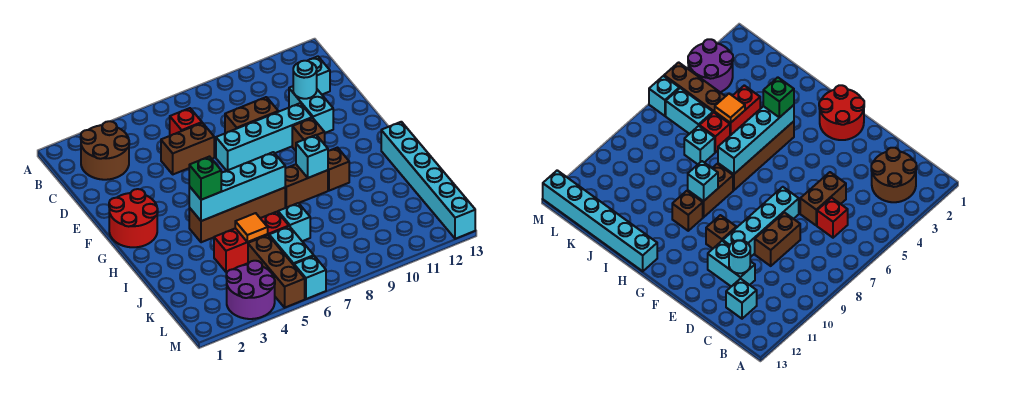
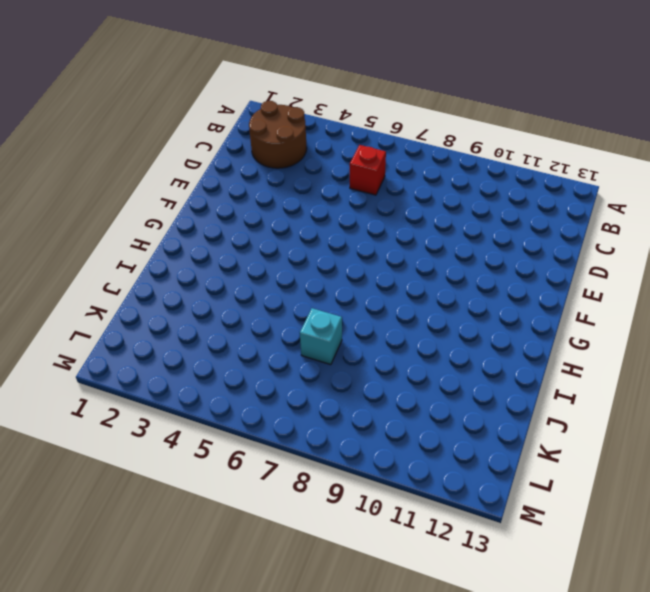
none -> cyan 1x1 brick [308,56,330,94]
none -> brown 1x2 brick [161,123,214,174]
none -> brown 1x2 brick [225,97,278,133]

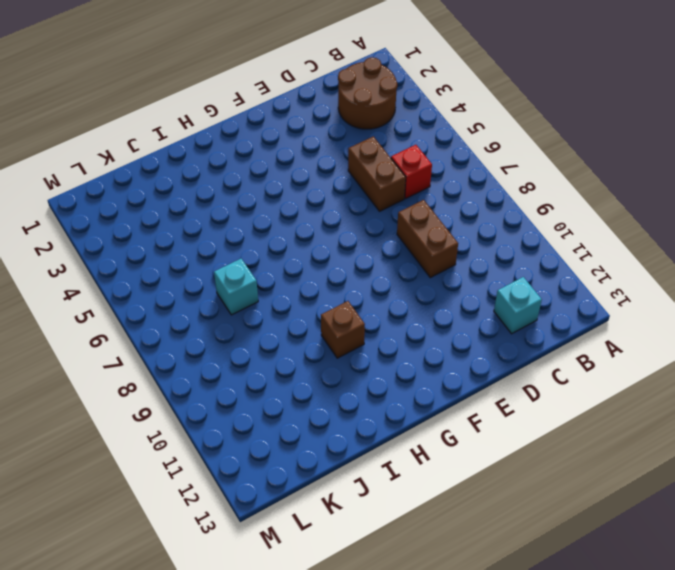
none -> cyan 1x2 brick [289,86,333,133]
none -> cyan 1x4 brick [216,103,312,171]
none -> red 2x2 round brick [109,189,158,247]

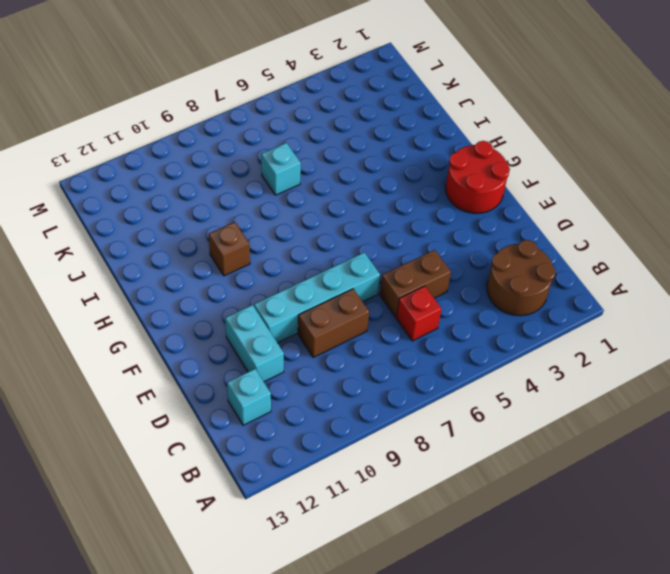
none -> brown 1x1 brick [292,118,325,151]
none -> brown 1x4 brick [189,188,285,242]
none -> brown 1x2 brick [285,164,328,208]

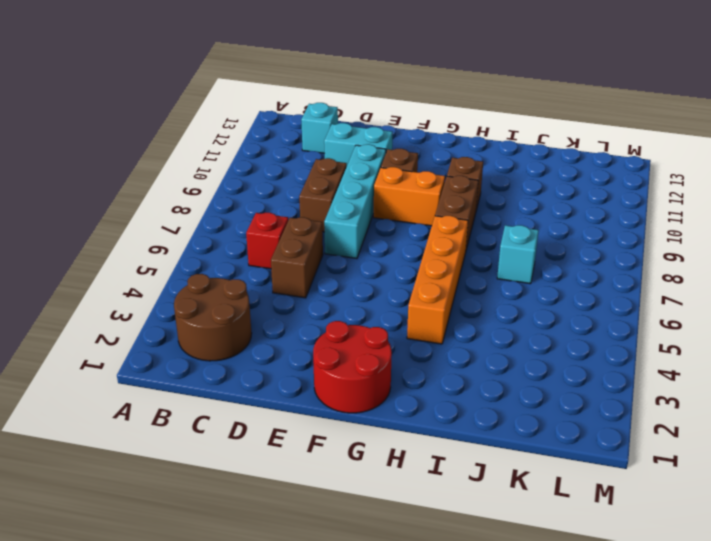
orange 1x2 brick [374,167,445,226] -> none
orange 1x4 brick [407,216,468,344] -> brown 1x4 brick [189,188,285,242]
none -> cyan 1x6 brick [381,122,475,239]
none -> red 1x2 brick [214,228,268,272]
none -> red 1x1 brick [260,212,289,235]

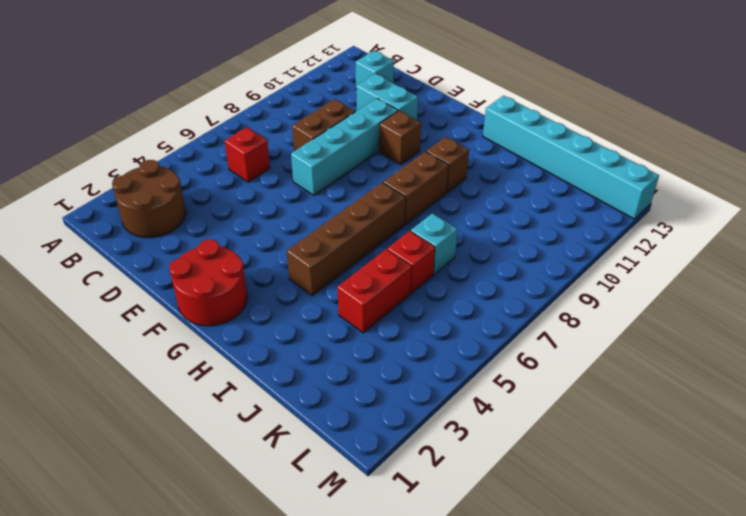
none -> brown 1x2 brick [161,123,214,174]
none -> brown 1x3 brick [248,235,305,308]
none -> cyan 1x2 brick [269,226,314,265]

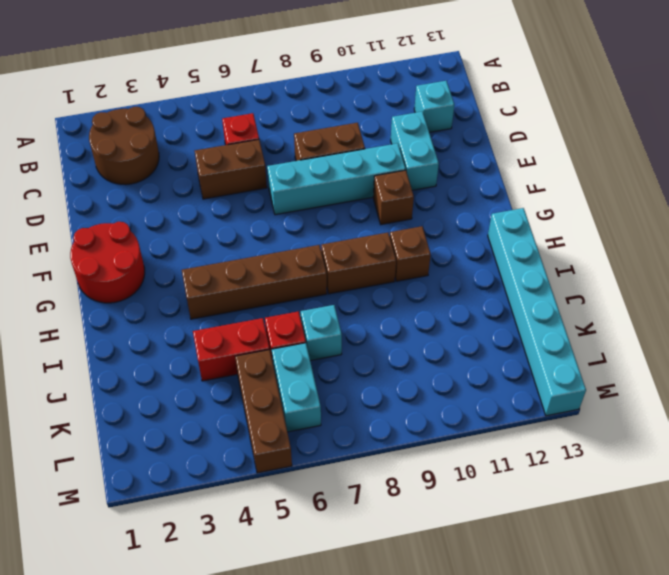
none -> purple 2x2 round brick [226,261,275,319]
none -> cyan 1x1 brick [294,256,326,299]
none -> cyan 1x1 round brick [293,61,317,99]

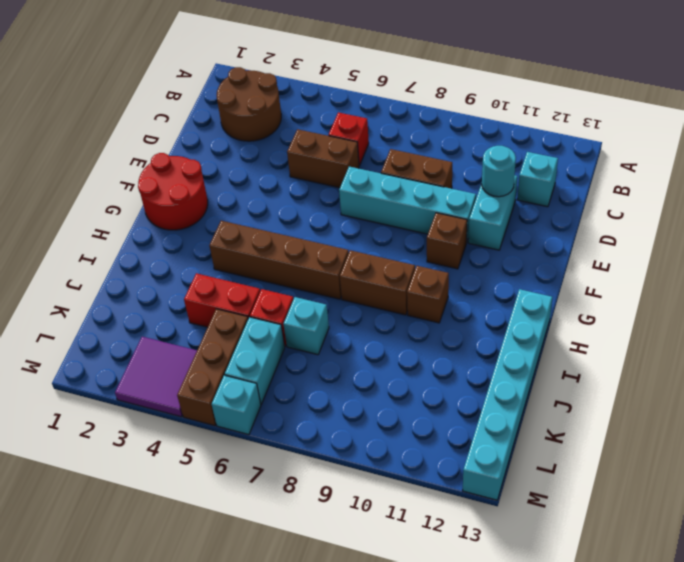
purple 2x2 tile [115,337,197,417] -> purple 2x2 round brick [226,261,275,319]
none -> cyan 1x4 brick [189,152,285,221]
none -> cyan 1x1 brick [296,135,328,178]
none -> orange 1x1 tile [235,213,268,242]

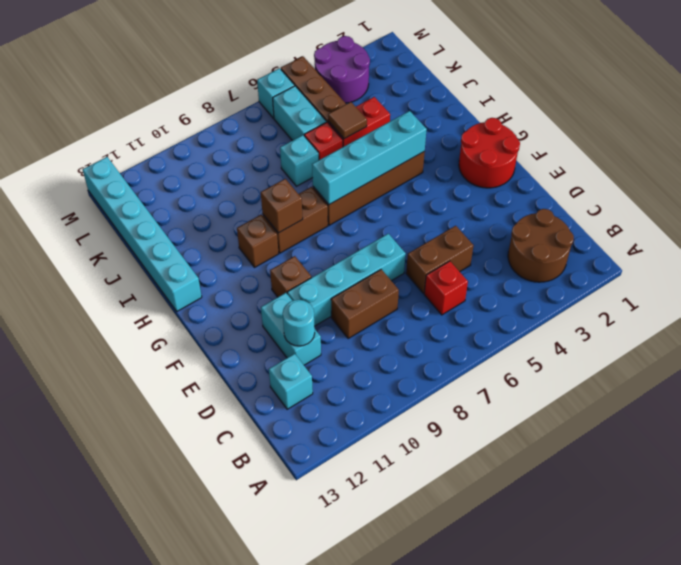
brown 1x1 brick [261,179,303,233] -> cyan 1x1 brick [296,135,328,178]
brown 1x1 tile [328,102,367,139] -> orange 1x1 tile [235,213,268,242]
none -> green 1x1 brick [189,157,221,200]

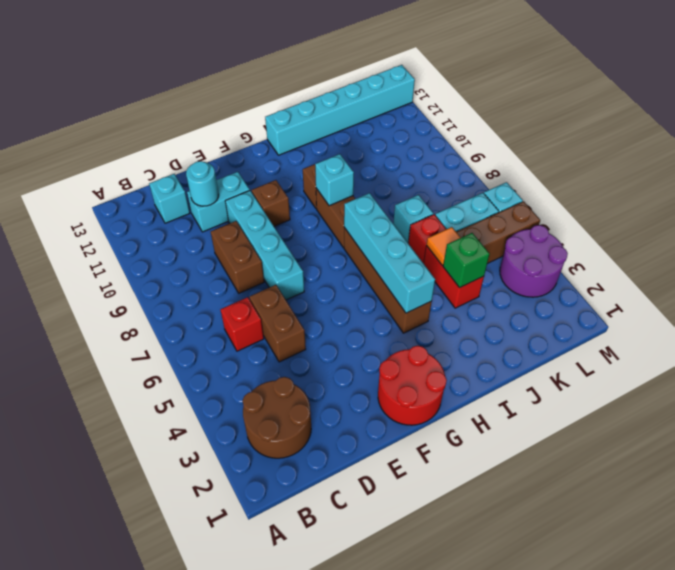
green 1x1 brick [443,233,489,288] -> green 1x1 brick moved to [189,157,221,200]

